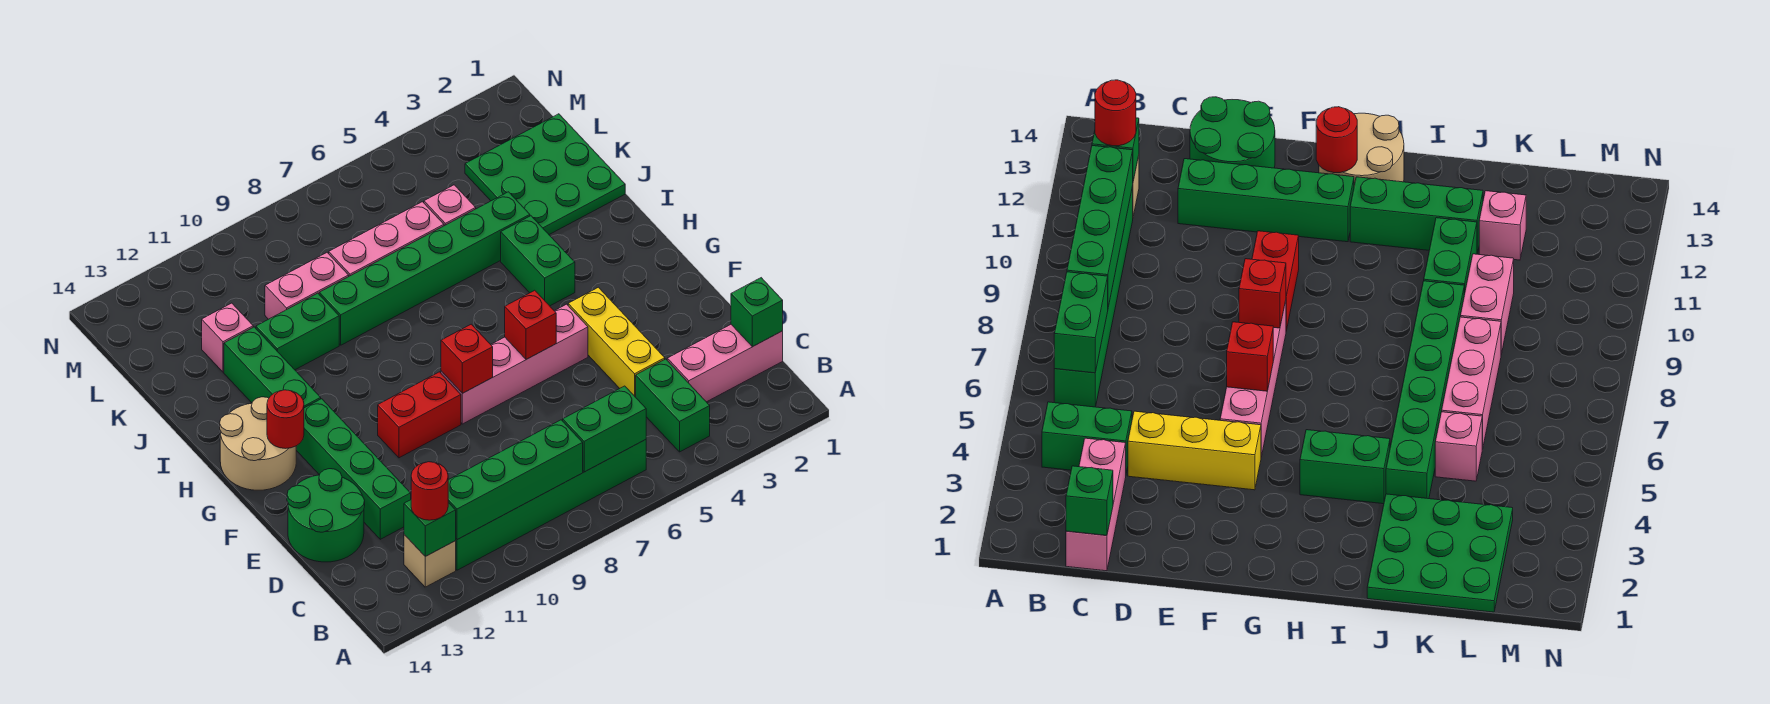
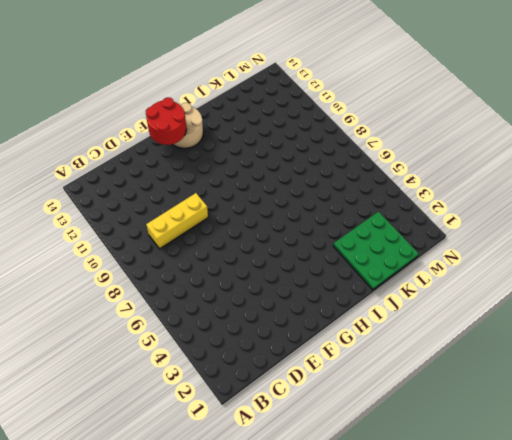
yellow 1x3 brick [146,193,208,249] -> yellow 1x3 brick moved to [568,287,665,397]
red 2x2 round brick [146,97,186,145] -> red 1x1 round brick [267,390,304,449]
none -> green 1x2 brick [636,359,710,452]
none -> green 1x6 brick [456,440,646,570]
none -> tan 1x1 brick [404,535,456,587]

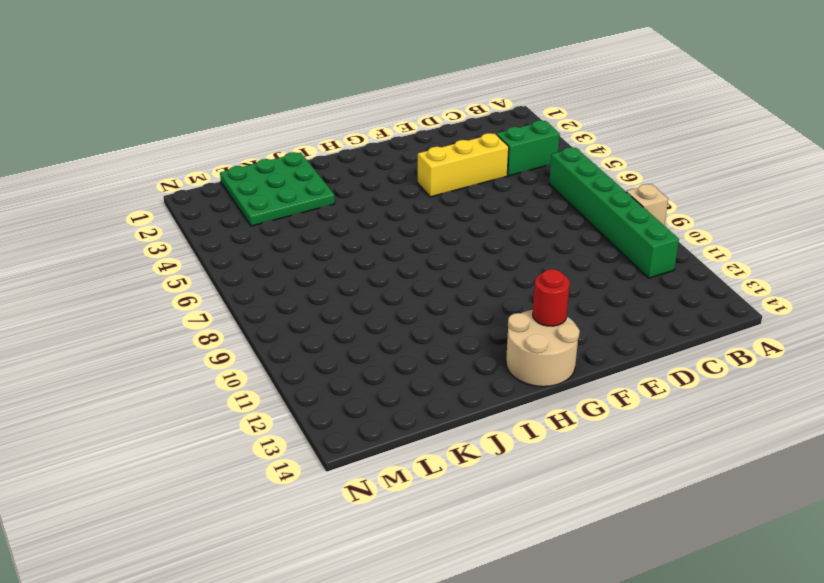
tan 1x1 brick [626,184,668,225] -> tan 1x1 brick moved to [404,535,456,587]
none -> pink 1x3 brick [667,325,783,402]
none -> green 1x4 brick [296,399,411,539]
none -> green 2x2 round brick [287,469,365,562]

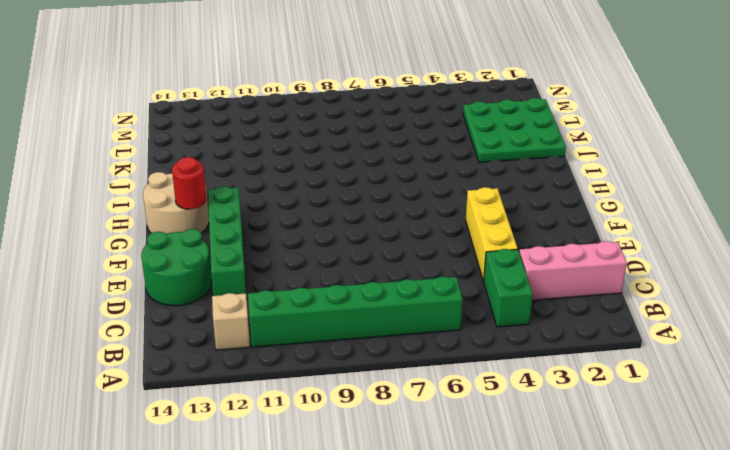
none -> pink 1x4 brick [441,304,588,424]
none -> red 1x2 brick [378,372,461,458]
none -> green 1x2 brick [501,216,575,306]

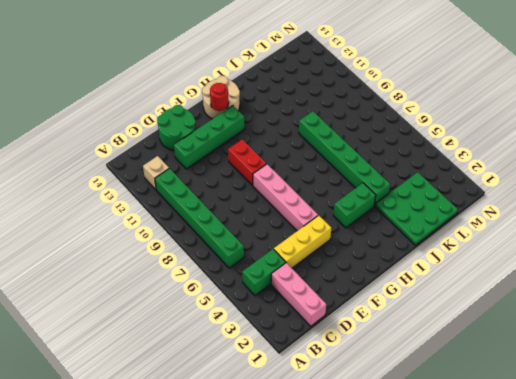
none -> green 1x3 brick [224,327,321,408]
none -> green 1x2 brick [256,293,339,370]
none -> pink 1x1 brick [424,185,476,226]

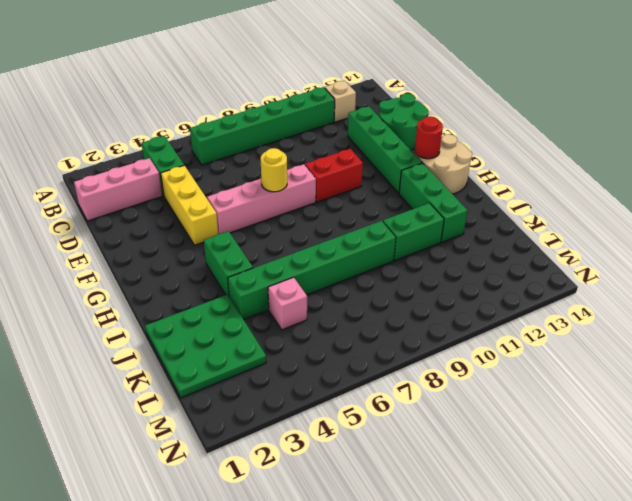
yellow 1x1 round brick [261,148,287,192] -> none
none -> pink 1x3 brick [329,202,444,276]
none -> pink 1x2 brick [265,253,349,319]
none -> pink 1x1 brick [202,303,253,372]

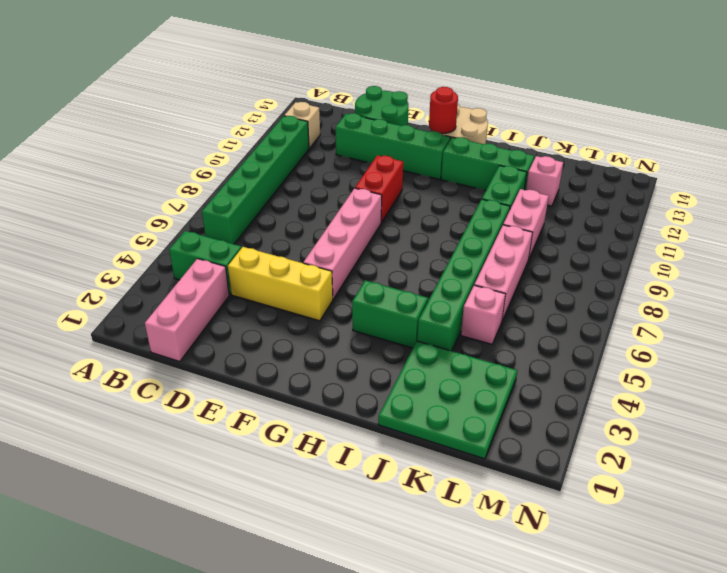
none -> green 1x2 brick [563,386,646,472]
none -> green 1x4 brick [448,420,583,540]
none -> green 1x1 brick [404,500,456,556]

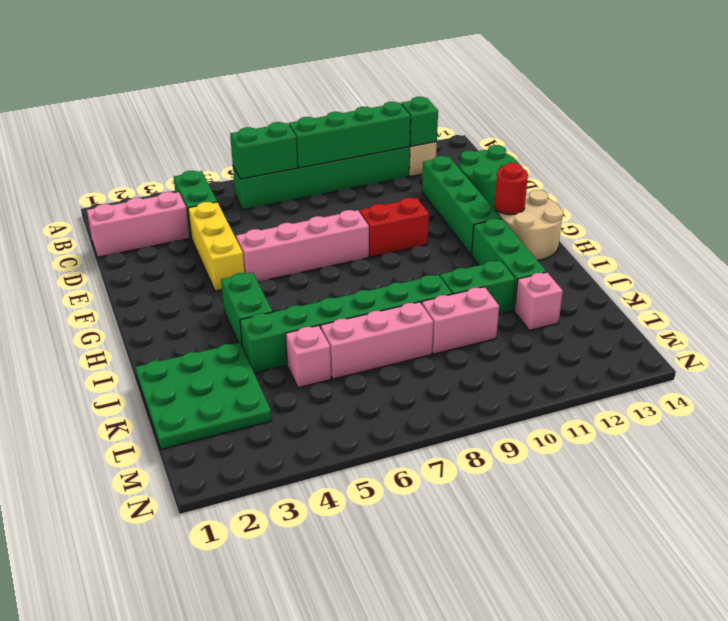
none -> green 1x1 brick [731,278,783,347]
none -> red 1x1 brick [505,290,556,360]
none -> red 1x1 brick [441,324,493,393]

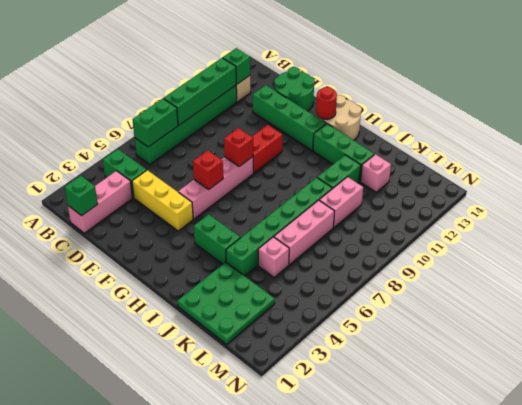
none -> red 1x1 round brick [411,462,448,520]

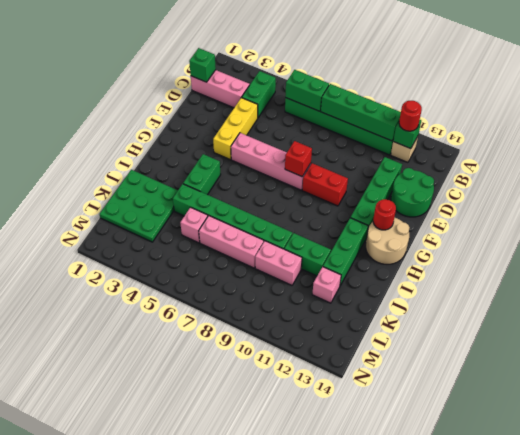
none -> red 1x1 brick [505,290,556,360]

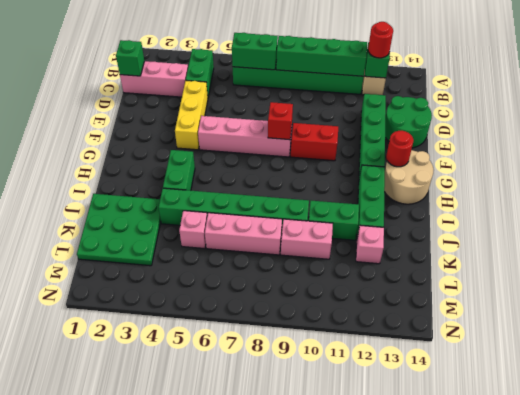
none -> red 1x1 brick [505,290,556,360]

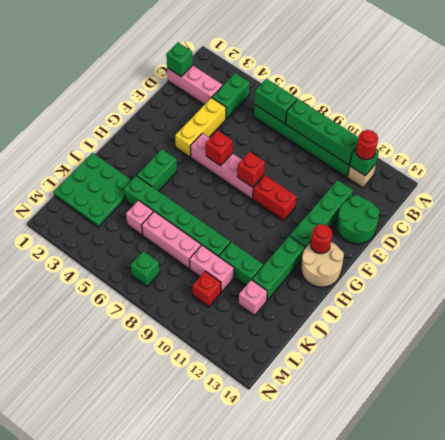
red 1x1 brick [193,271,221,307] -> none
green 1x1 brick [131,251,160,287] -> none

